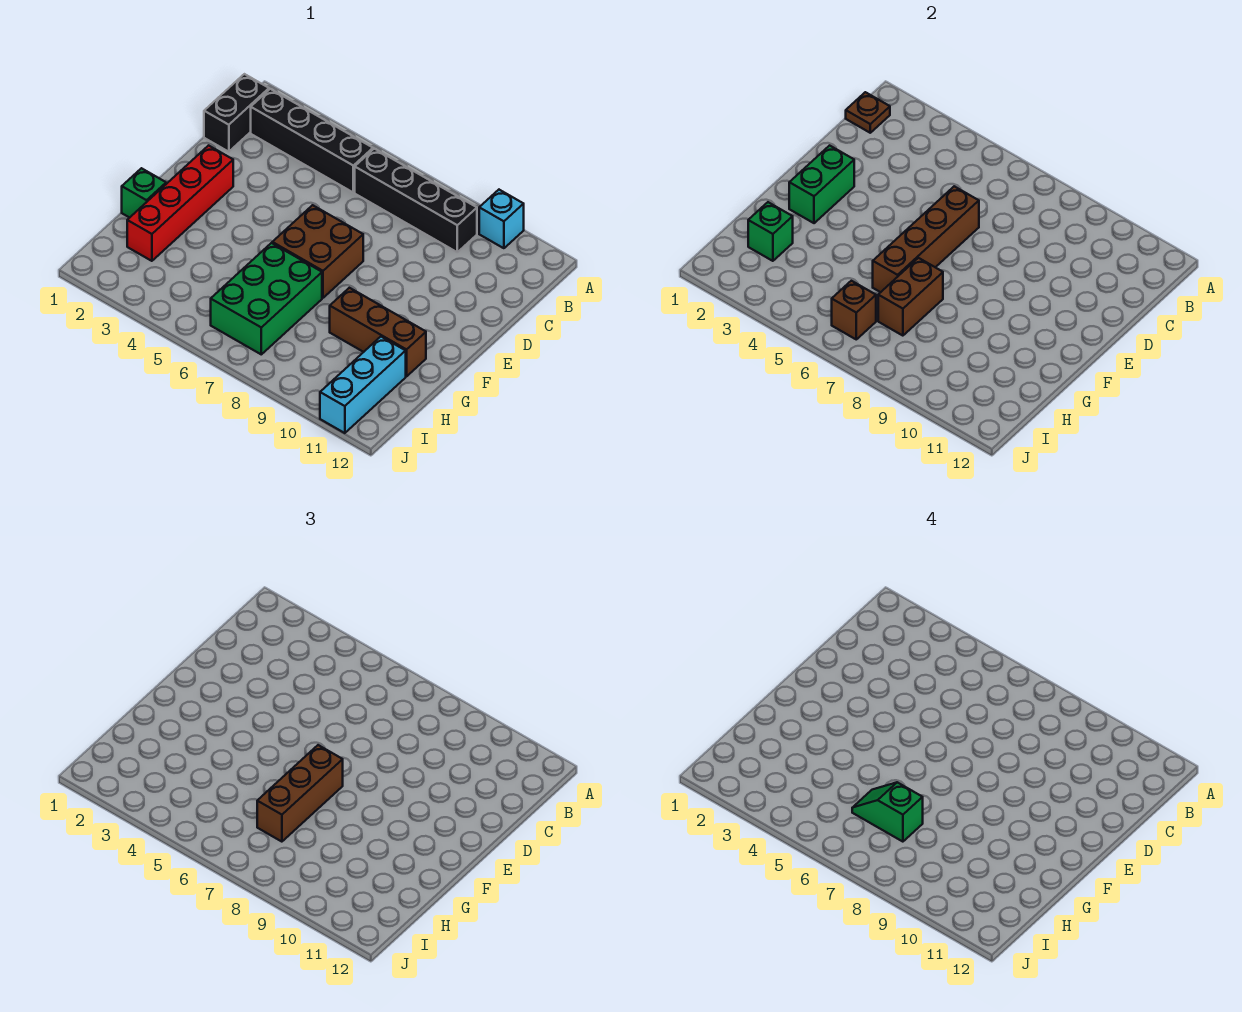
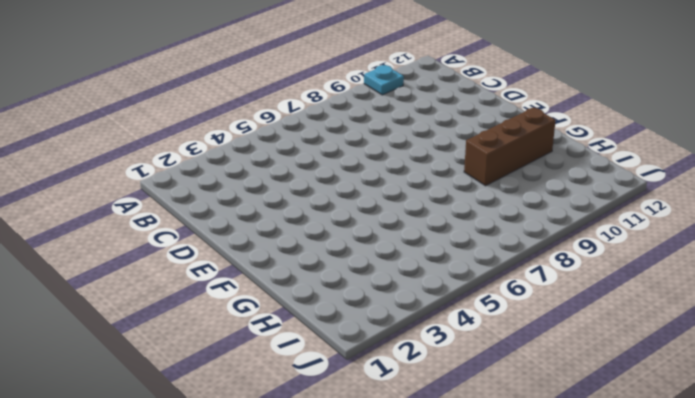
cyan 1x1 plate [364,65,404,95] -> cyan 1x1 brick [479,190,524,248]
none -> black 1x2 brick [204,74,269,152]
none -> black 1x4 brick [251,89,373,192]
none -> black 1x4 brick [355,149,477,252]

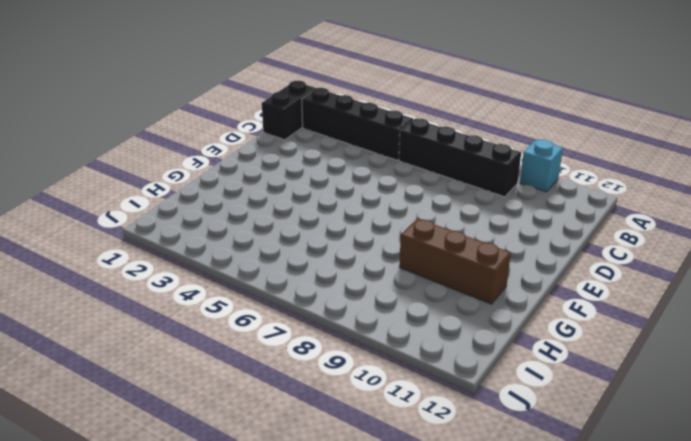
none -> red 1x4 brick [127,146,233,261]
none -> brown 2x2 brick [272,205,363,298]
none -> green 1x1 brick [122,168,166,218]

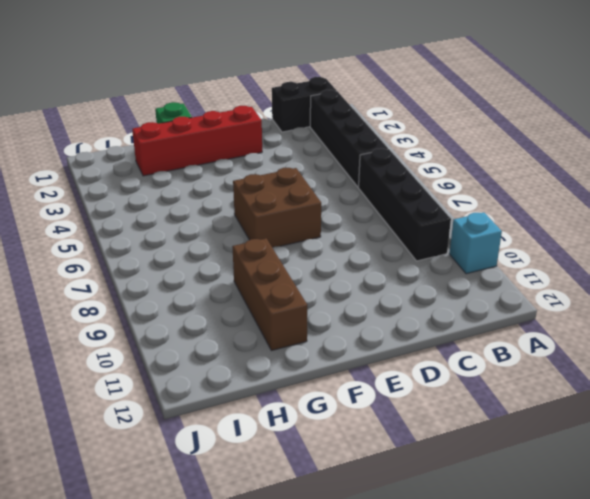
none -> green 2x3 brick [211,243,322,354]
none -> cyan 1x3 brick [320,337,406,433]
none -> brown 1x1 plate [846,92,890,133]

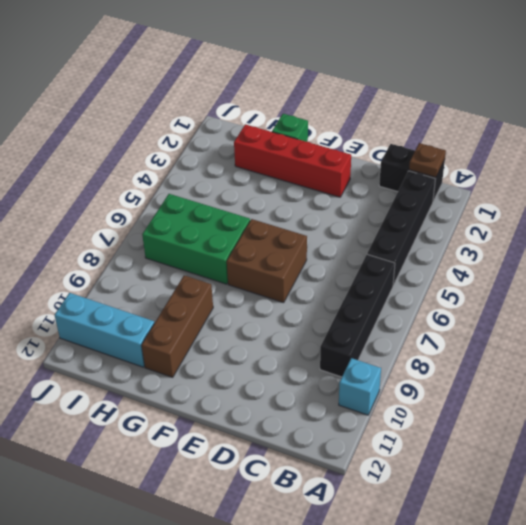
none -> brown 1x4 brick [873,186,979,292]
none -> green 1x2 brick [789,146,854,223]
none -> brown 1x2 brick [878,258,943,336]

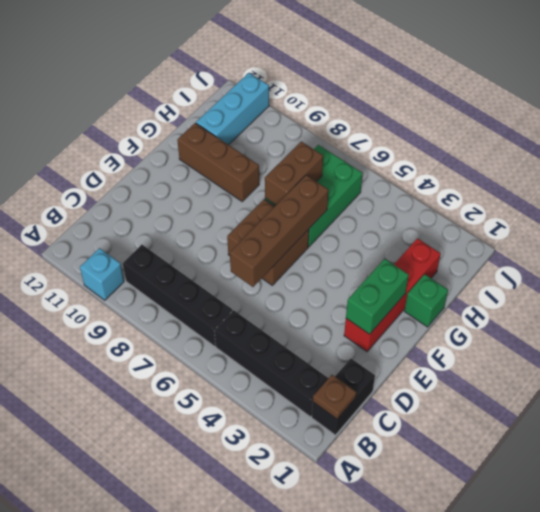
none -> green 1x1 brick [748,202,793,261]
none -> brown 1x1 brick [832,281,876,339]
none -> brown 1x3 brick [257,745,343,842]

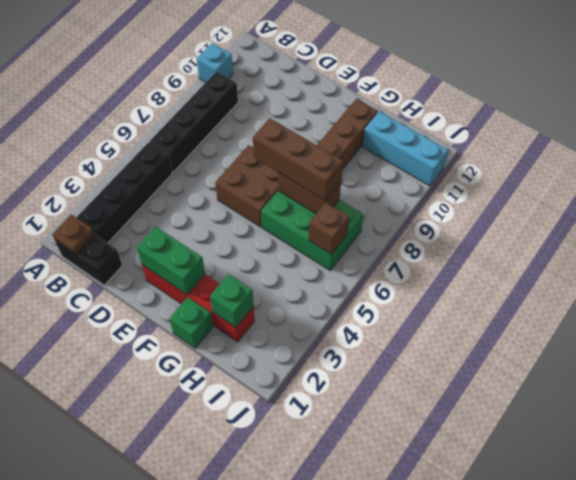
none -> brown 1x4 brick [873,186,979,292]
none -> green 1x2 slope [852,782,923,842]

